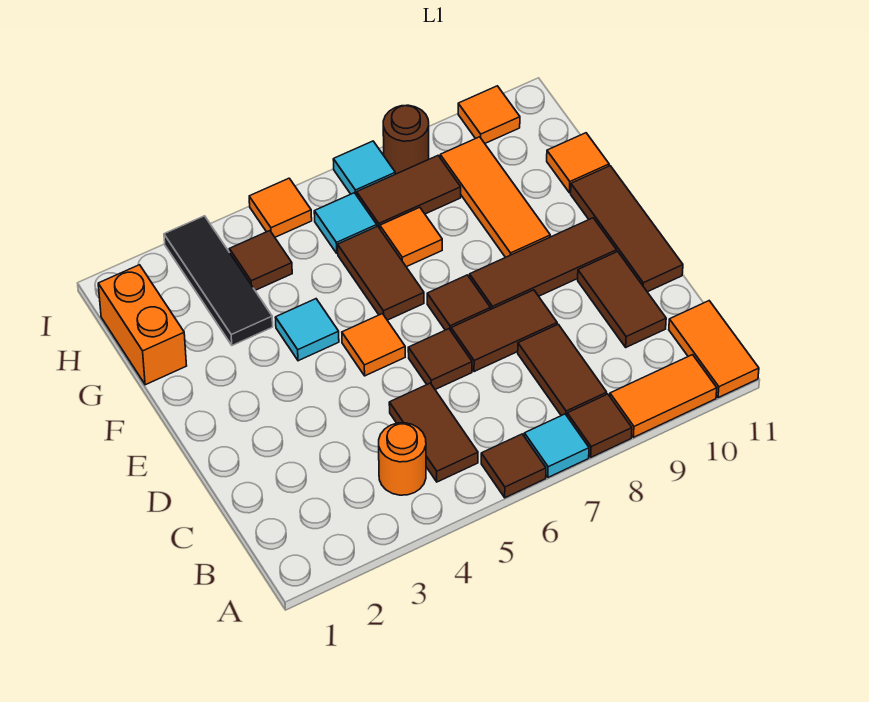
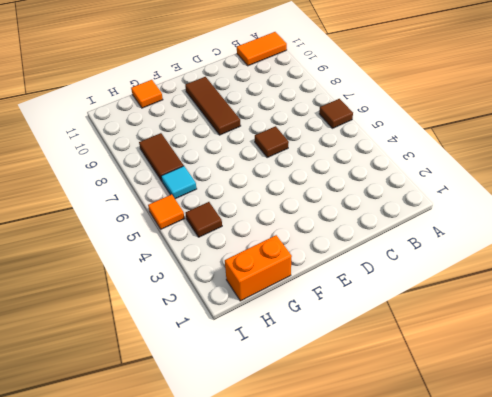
none -> cyan 1x1 tile [524,414,589,477]
none -> brown 1x1 tile [567,394,632,457]
none -> orange 1x2 tile [610,355,717,437]

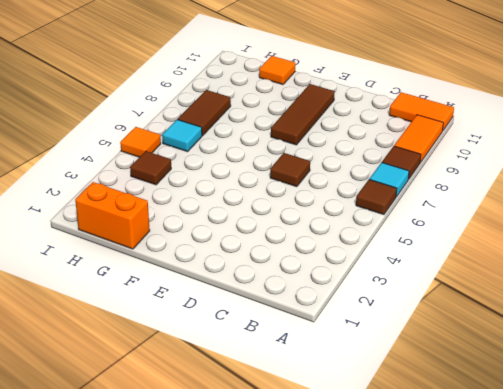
none -> orange 1x1 round brick [379,423,426,495]
none -> brown 1x2 tile [389,383,478,482]
none -> brown 1x2 tile [518,324,607,416]

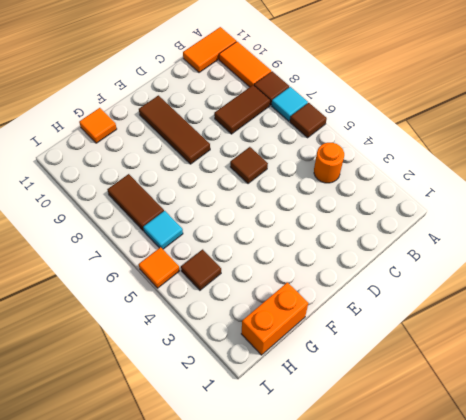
none -> brown 1x2 tile [389,383,478,482]
none -> brown 1x2 tile [578,252,666,347]
none -> brown 1x2 tile [451,290,557,372]

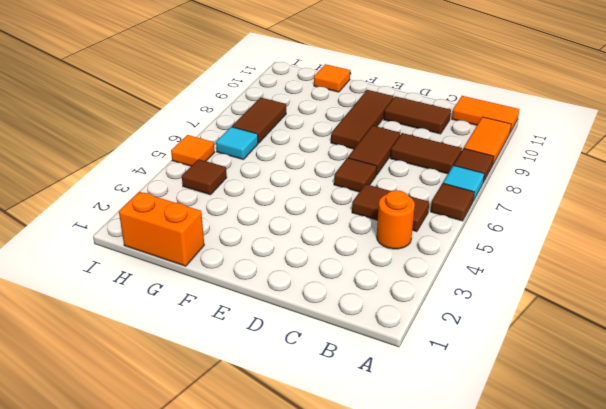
none -> brown 1x3 tile [571,166,683,292]
none -> orange 1x1 tile [342,314,405,376]
none -> brown 1x1 tile [427,275,490,331]

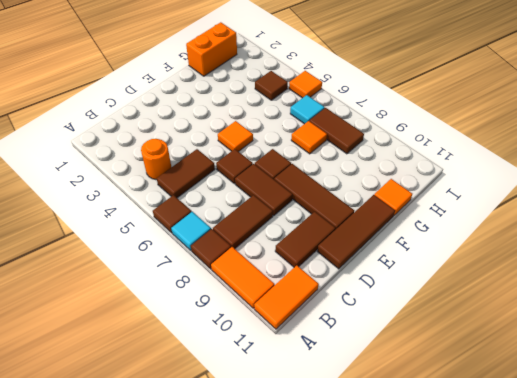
none -> cyan 1x1 tile [275,299,339,361]
none -> brown 1x2 tile [338,226,424,320]
none -> orange 1x3 tile [440,137,550,257]

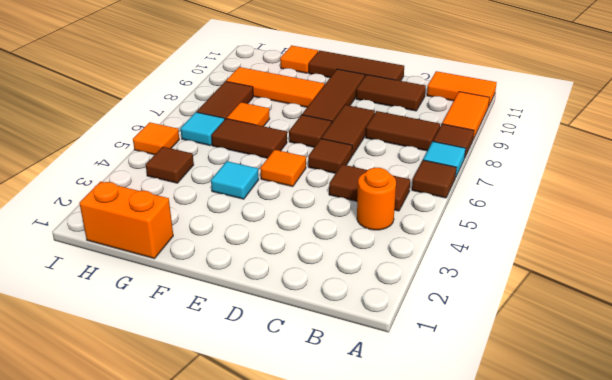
none -> black 1x3 tile [164,216,273,345]
none -> cyan 1x1 tile [333,141,395,195]
none -> brown 1x1 round brick [383,105,429,174]

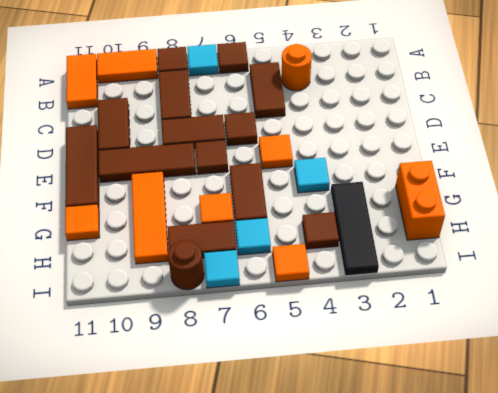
none -> orange 1x1 tile [458,86,520,143]

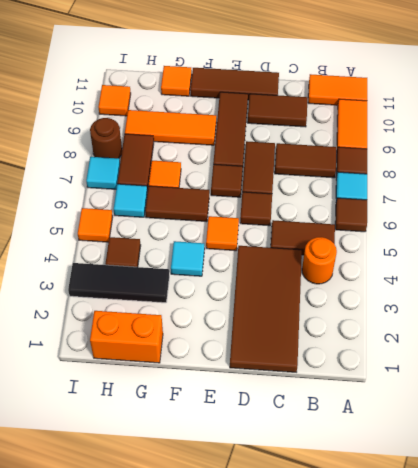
brown 2x4 tile [230,246,302,372] -> none

